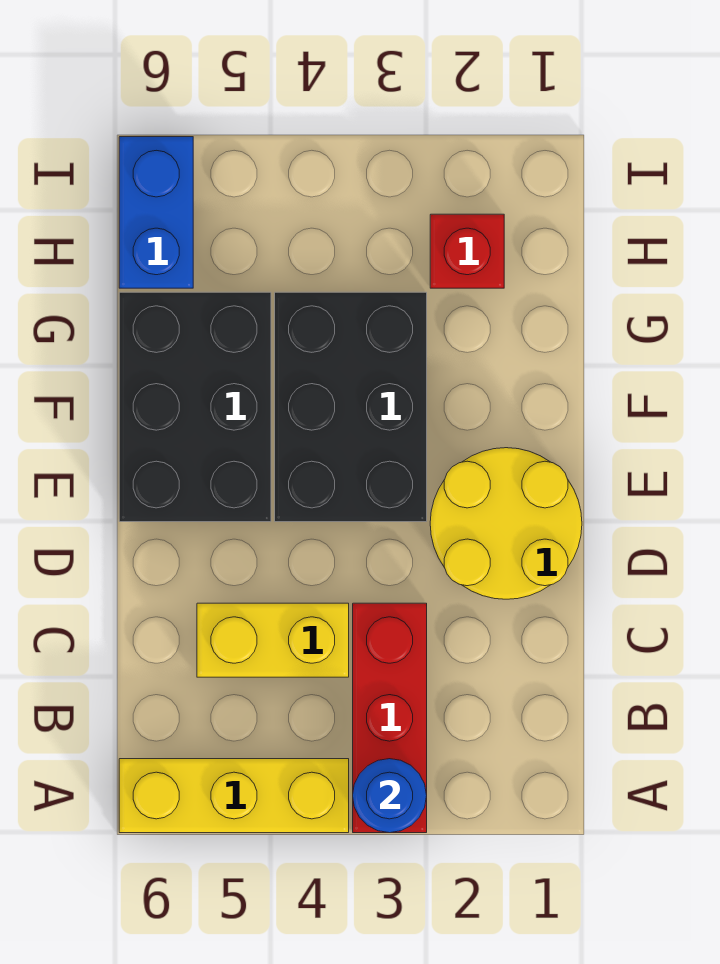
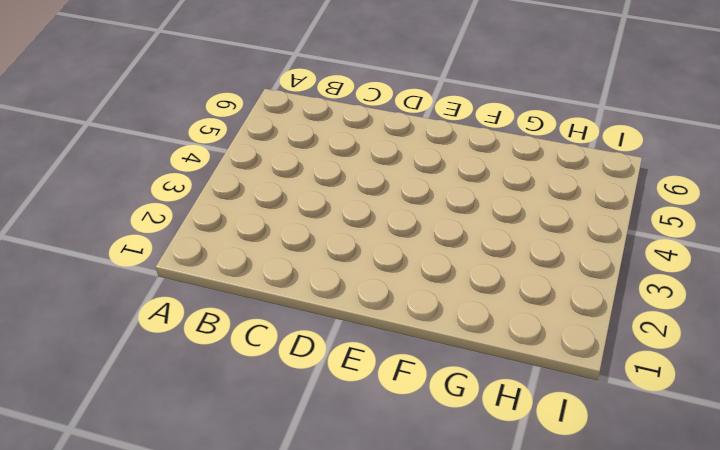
none -> red 1x3 brick [353,603,427,833]
none -> yellow 1x3 brick [119,759,349,833]

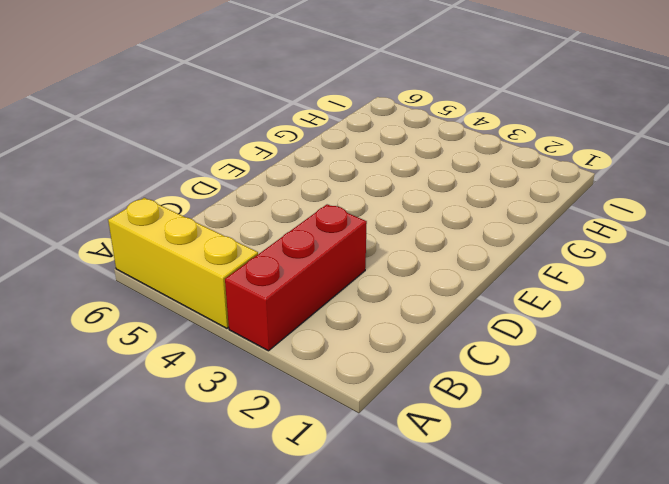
none -> yellow 1x2 brick [197,603,349,677]
none -> yellow 2x2 round brick [430,448,582,599]

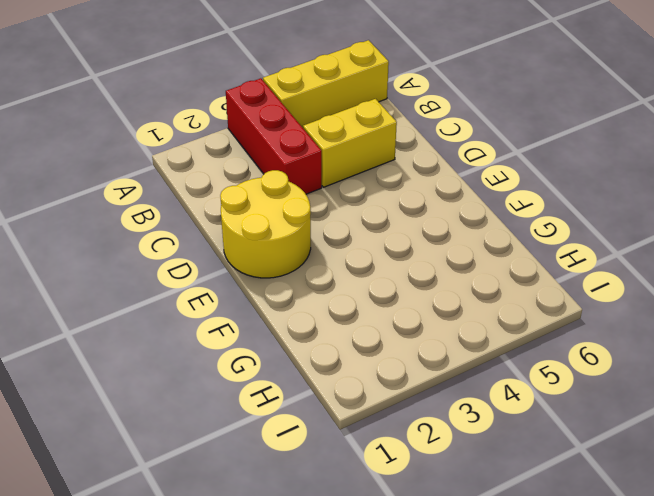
none -> black 2x3 brick [275,292,427,522]
none -> black 2x3 brick [119,292,271,522]

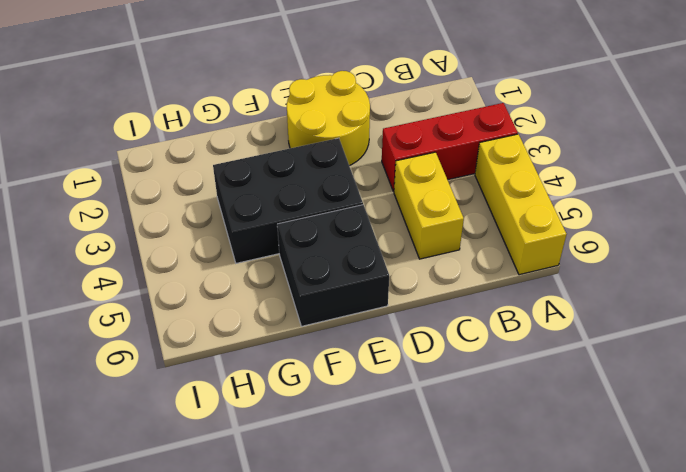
black 2x2 brick [277,205,389,326] -> black 2x3 brick [119,292,271,522]
none -> red 1x1 brick [430,214,504,288]
none -> blue 1x2 brick [119,137,193,288]

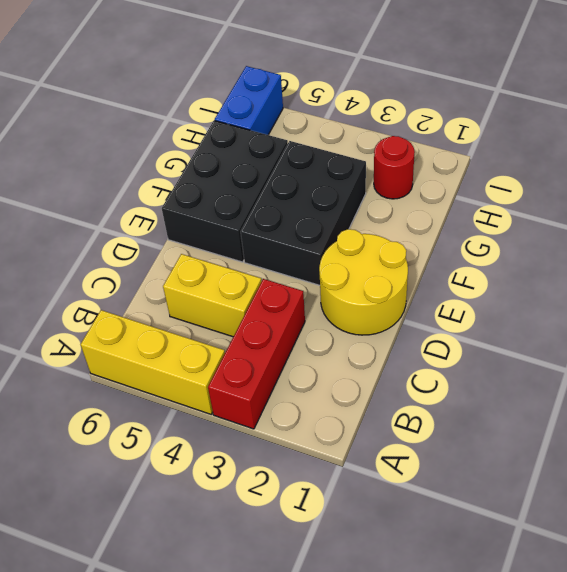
red 1x1 round brick [374,136,415,199] -> red 1x1 brick [430,214,504,288]
none -> blue 1x1 round brick [353,759,427,833]

